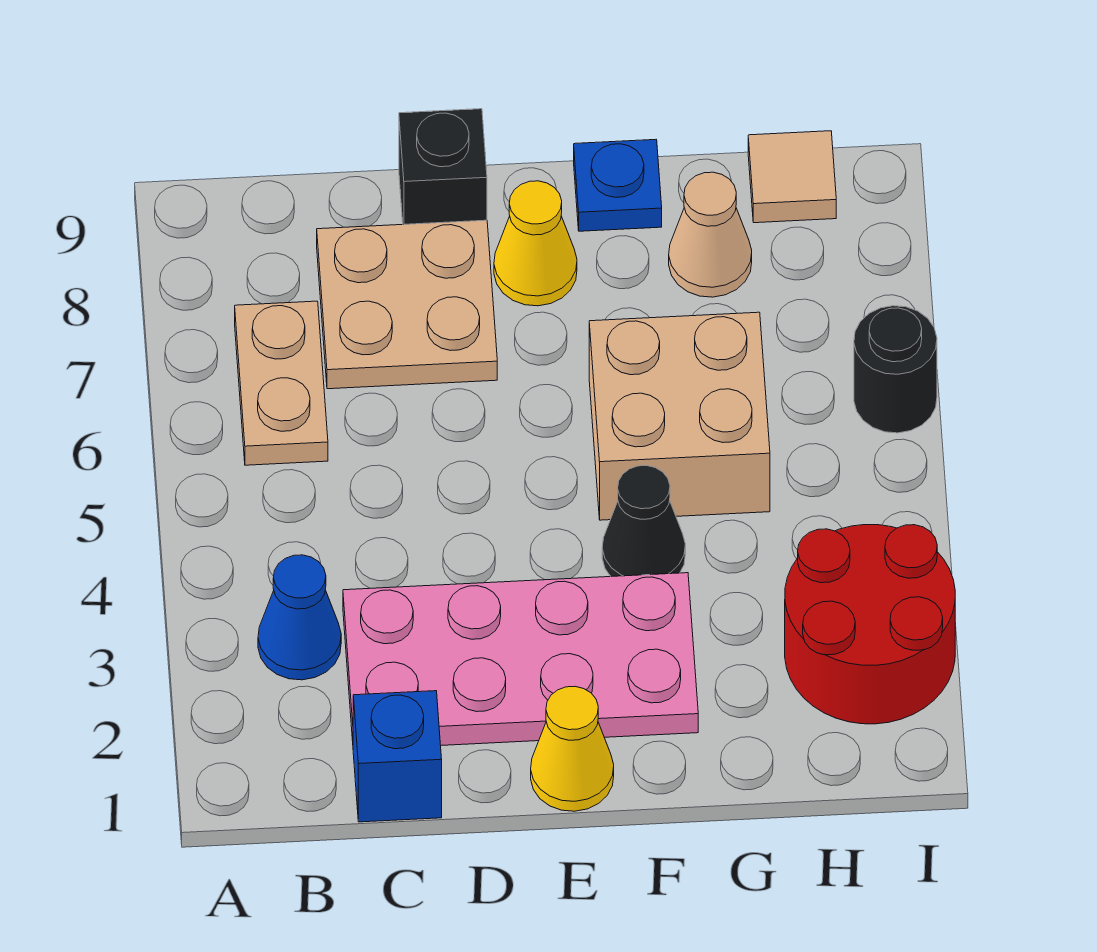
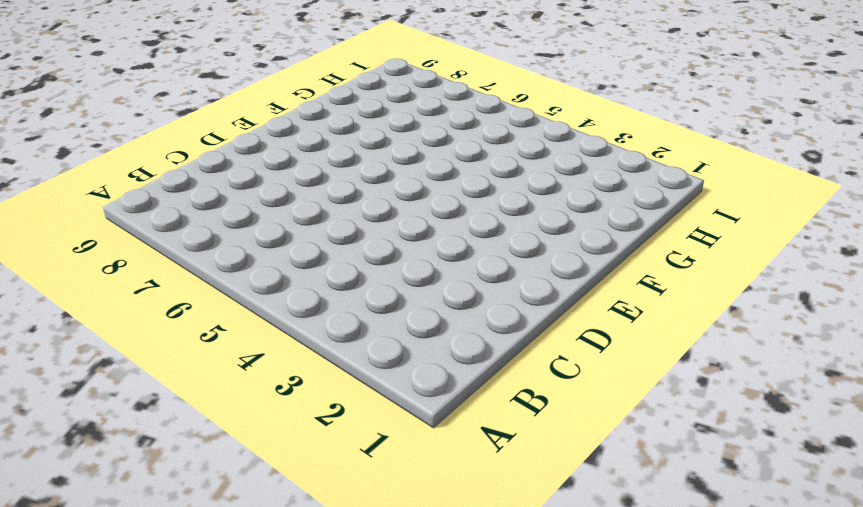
none -> blue 1x1 cone [258,555,341,680]
none -> tan 1x2 plate [235,301,328,465]
none -> blue 1x1 brick [353,691,442,822]

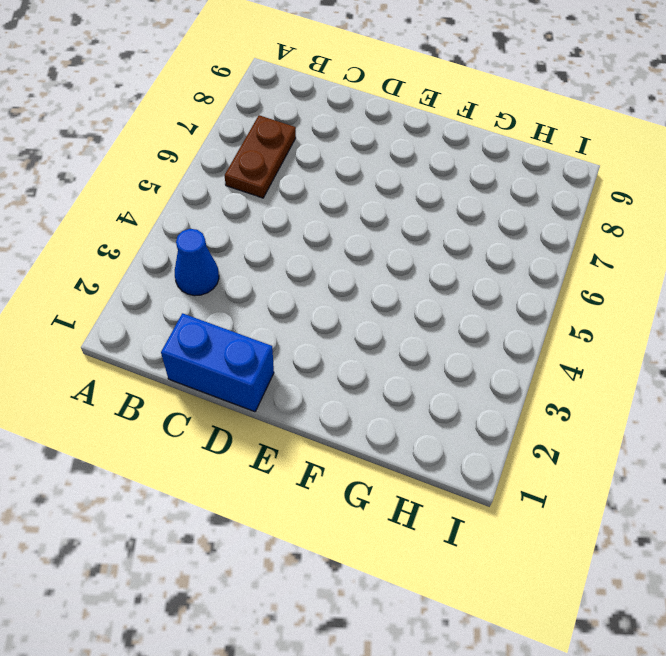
brown 1x2 plate [224,115,296,198] -> tan 1x2 plate [235,301,328,465]
blue 1x2 brick [161,313,274,412] -> blue 1x1 brick [353,691,442,822]
none -> pink 2x4 plate [343,573,698,745]
none -> tan 2x2 plate [317,220,497,389]
none -> black 1x1 brick [399,109,487,224]

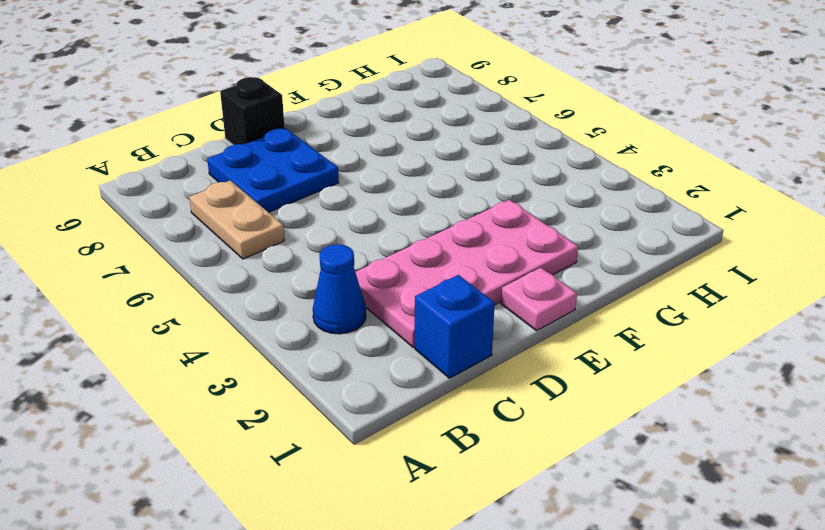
blue 2x2 plate [207,128,339,212] -> tan 2x2 plate [317,220,497,389]
pink 1x1 plate [501,268,577,331] -> yellow 1x1 cone [531,687,614,811]
none -> yellow 1x1 cone [494,181,577,306]
none -> black 1x1 cone [602,466,685,576]
none -> tan 2x2 brick [589,312,770,520]

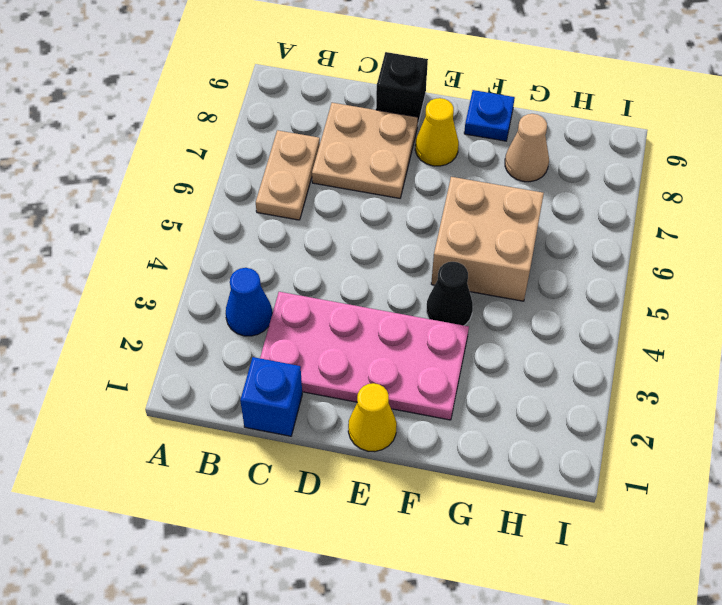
none -> red 2x2 round brick [785,525,955,724]
none -> tan 1x1 tile [748,131,836,223]
none -> black 1x1 round brick [854,306,937,433]

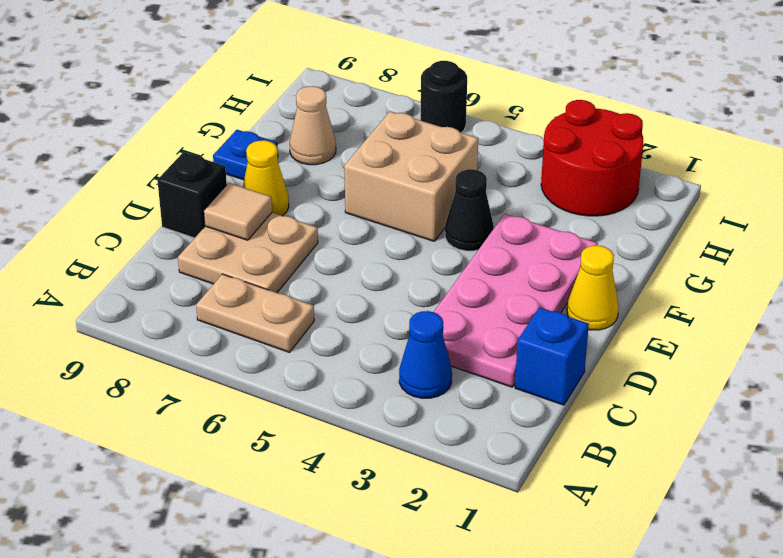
tan 1x1 tile [204,183,272,240] -> tan 1x1 tile moved to [748,131,836,223]

